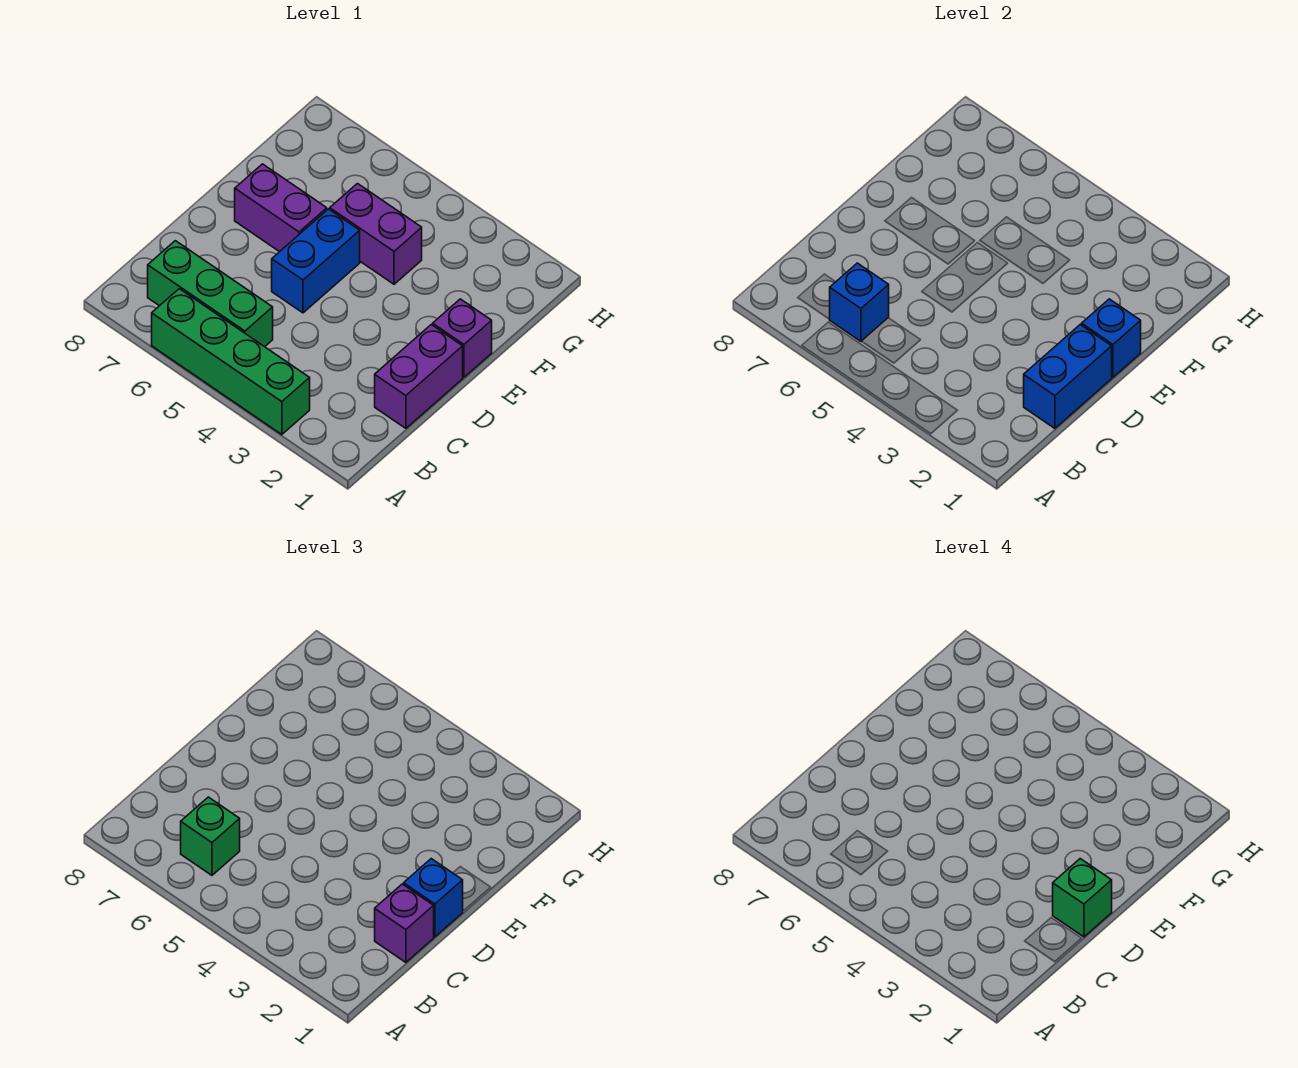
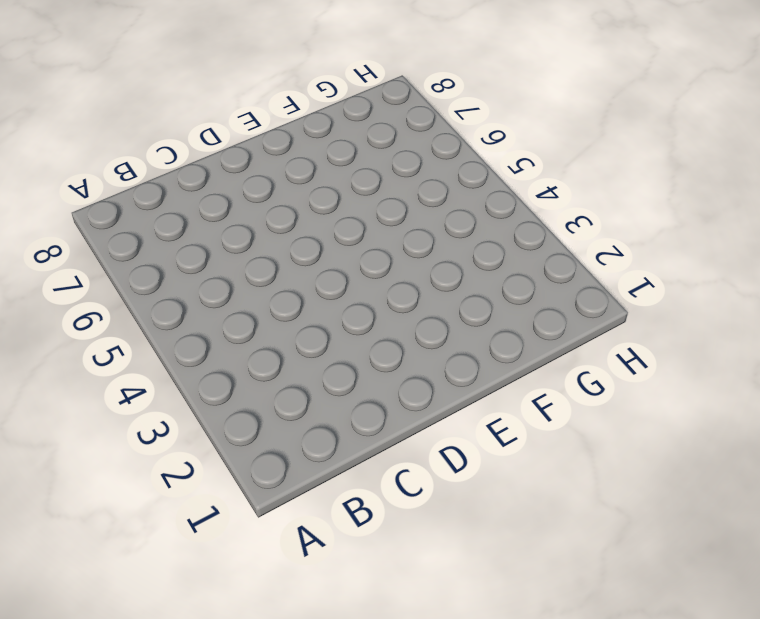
none -> green 1x4 brick [152,289,310,435]
none -> green 1x3 brick [148,241,273,347]
none -> purple 1x2 brick [375,325,463,428]

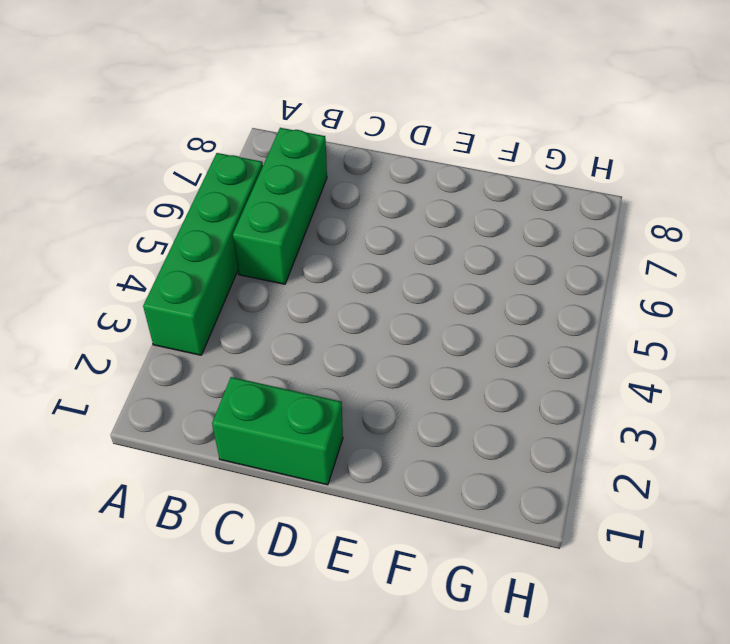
green 1x2 brick [212,377,343,485] -> purple 1x2 brick [375,325,463,428]
none -> blue 1x2 brick [272,209,360,313]
none -> purple 1x1 brick [433,299,492,377]
none -> purple 1x2 brick [235,164,327,252]

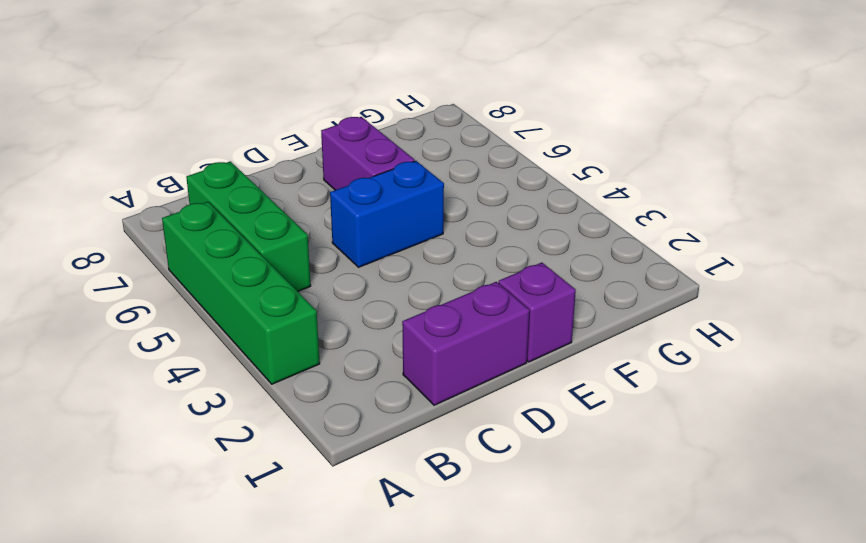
none -> purple 1x2 brick [330,184,422,284]
none -> blue 1x1 brick [830,263,889,341]
none -> blue 1x2 brick [1024,325,1112,428]

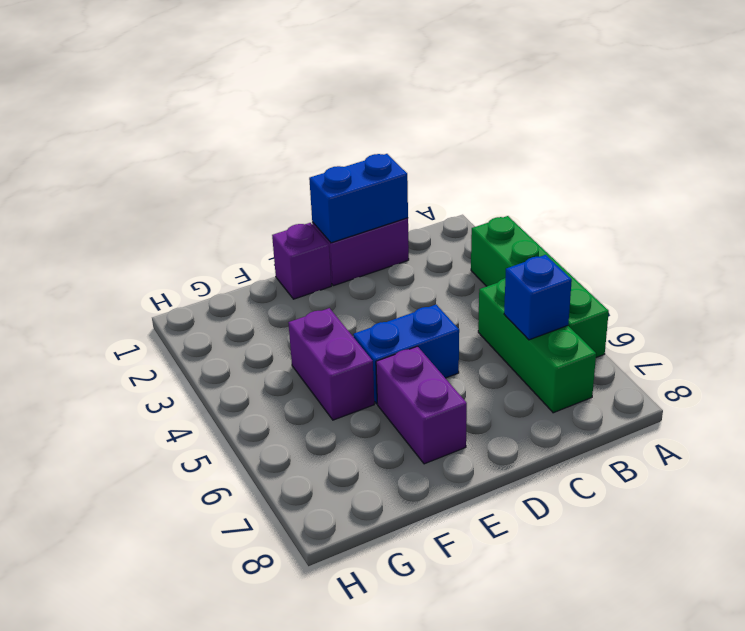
none -> blue 1x1 brick [1082,299,1141,377]
none -> green 1x1 brick [181,797,240,875]
none -> purple 1x1 brick [375,884,434,962]

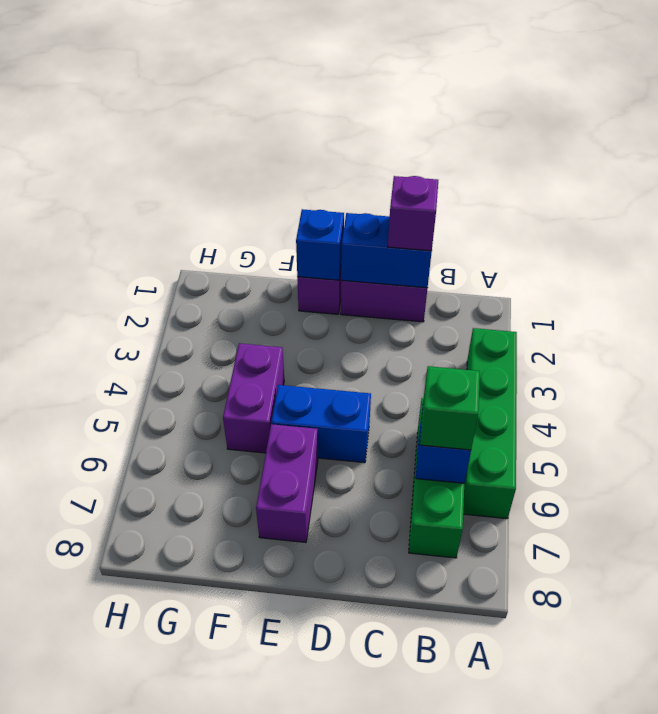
none -> blue 1x1 brick [404,859,463,937]
none -> green 1x1 brick [1053,859,1112,937]

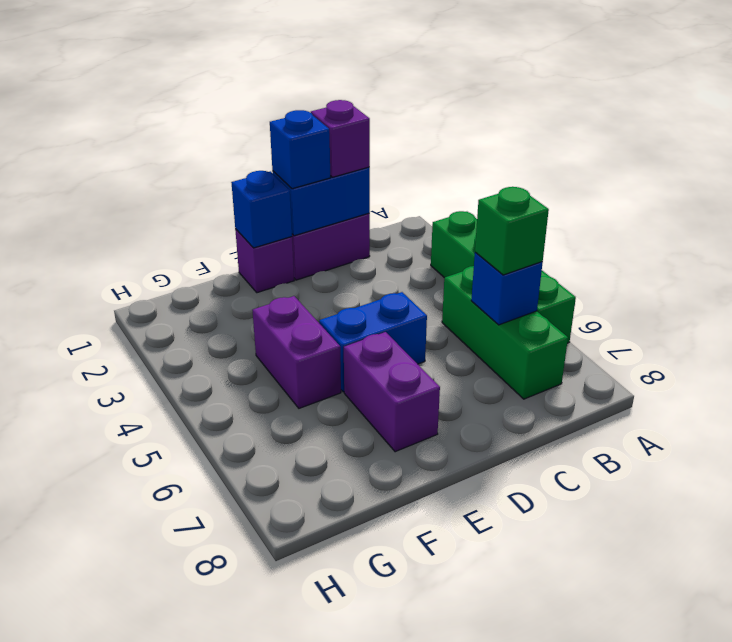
none -> green 1x1 brick [1053,859,1112,937]

